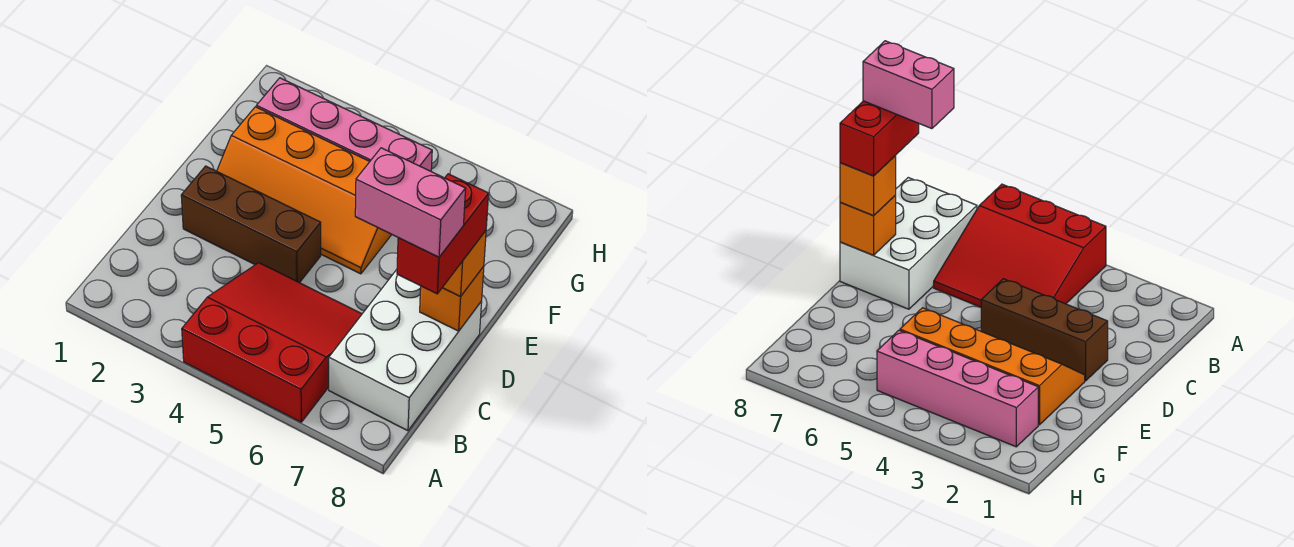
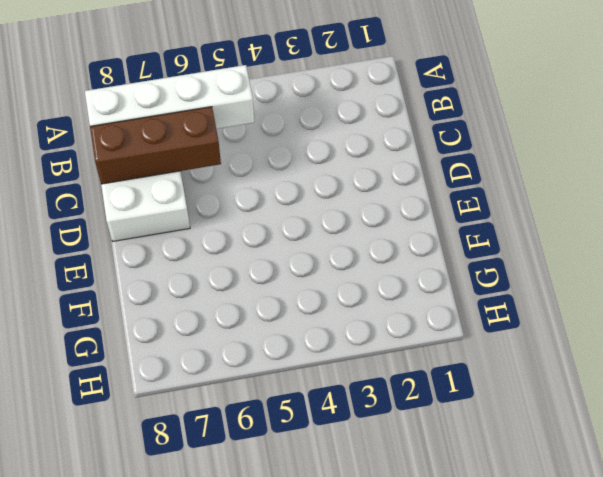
white 1x4 brick [85,65,254,129] -> none
brown 1x3 brick [90,107,221,184] -> brown 1x3 brick moved to [181,166,321,283]
none -> red 3x3 slope [182,263,362,422]
none -> orange 2x4 slope [217,107,392,274]

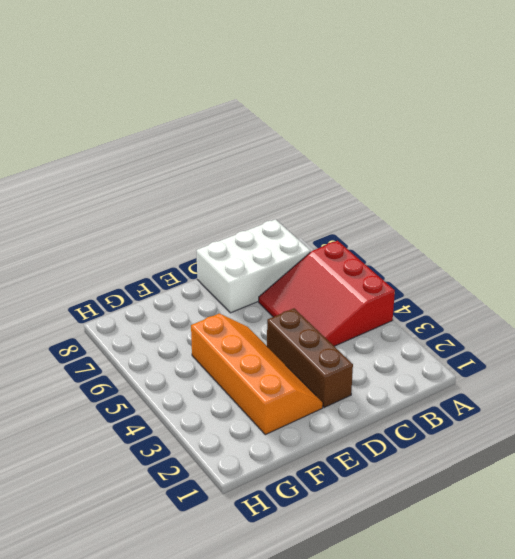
none -> pink 1x4 brick [256,78,432,171]
none -> orange 1x1 brick [420,266,484,331]

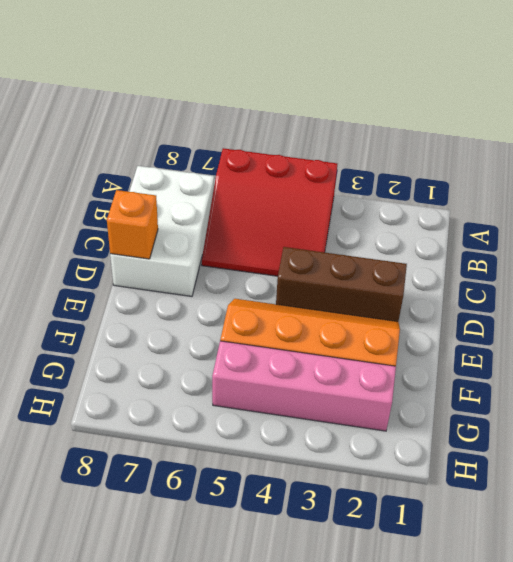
none -> orange 1x1 brick [442,231,486,297]
none -> red 1x2 brick [397,174,489,294]

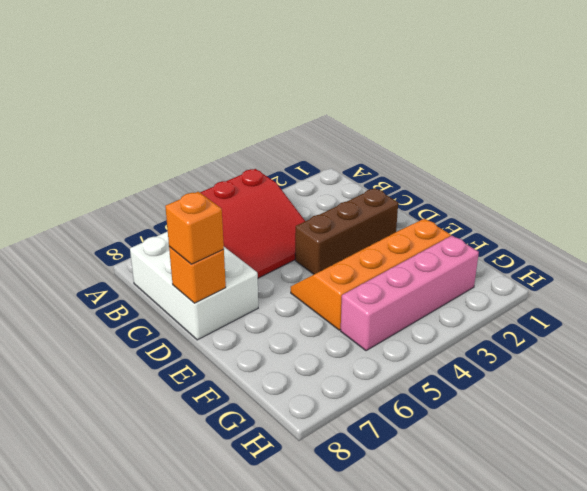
none -> red 1x2 brick [397,174,489,294]
none -> pink 1x2 brick [355,148,466,257]

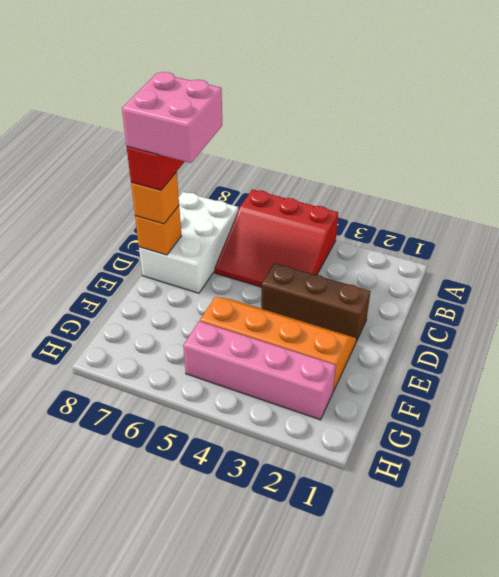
pink 2x2 brick [122,72,222,163] -> pink 1x2 brick [355,148,466,257]

